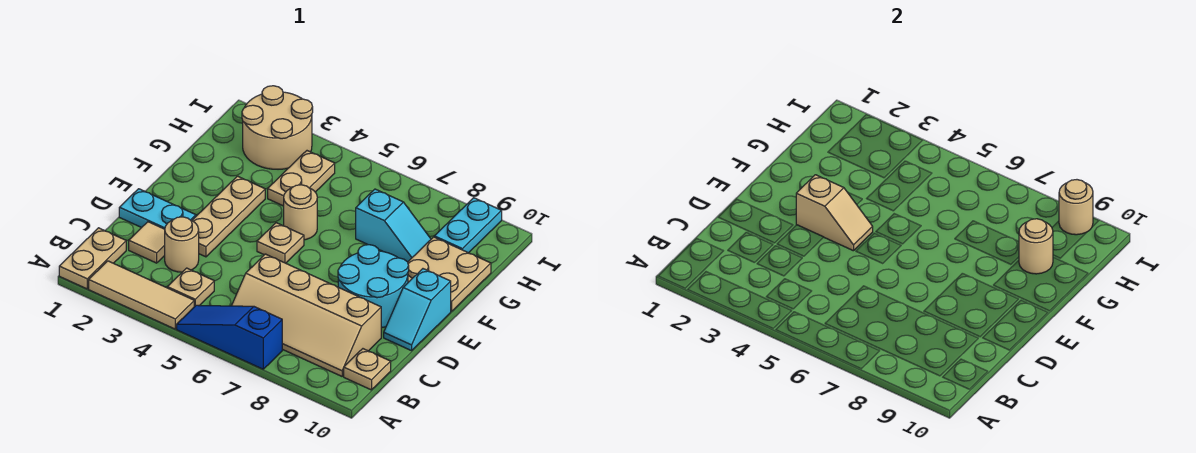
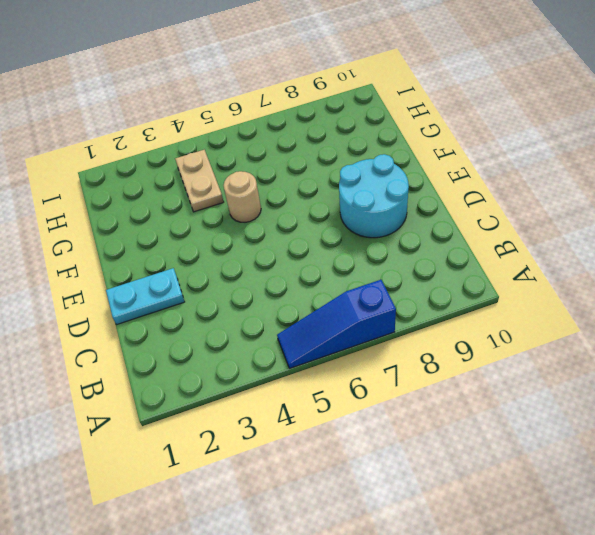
none -> tan 1x2 plate [59,228,126,289]
none -> tan 1x3 tile [89,261,194,329]
none -> tan 1x1 plate [167,268,214,307]

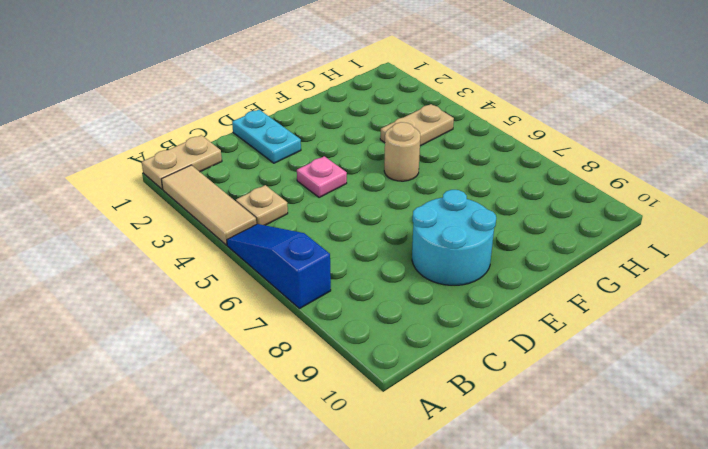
pink 1x1 plate [297,156,347,198] -> none
none -> tan 2x4 slope [232,254,381,376]
none -> tan 1x1 plate [344,349,391,390]
none -> tan 1x1 tile [129,222,165,263]

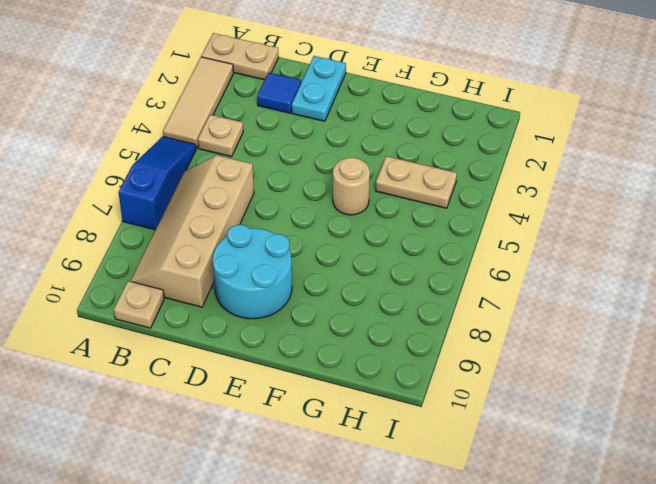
blue 1x1 tile [257,73,301,113] -> tan 1x1 tile [129,222,165,263]
none -> tan 1x1 round brick [165,217,199,272]
none -> tan 1x3 plate [192,176,265,257]
none -> cyan 1x2 slope [384,269,451,351]

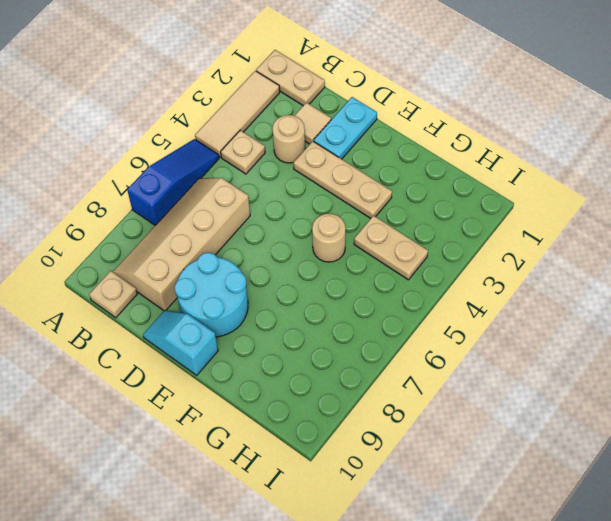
none -> tan 1x1 plate [257,223,304,263]
none -> tan 2x2 plate [408,237,491,311]
none -> cyan 1x2 slope [356,189,431,262]

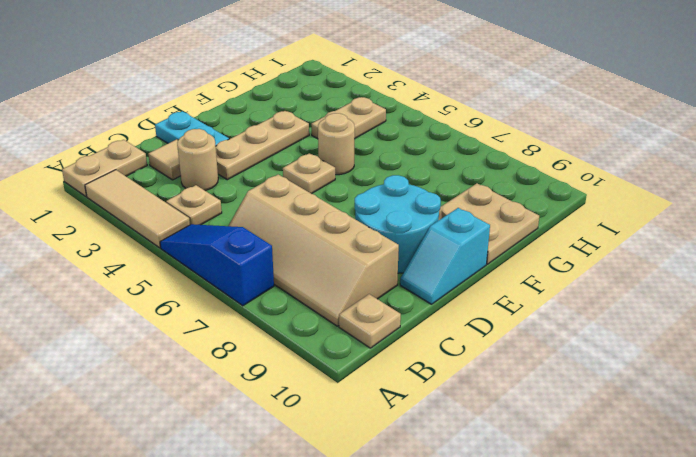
none -> cyan 1x2 slope [356,189,431,262]
none -> tan 2x2 round brick [242,86,313,169]
none -> cyan 1x2 plate [434,198,502,253]

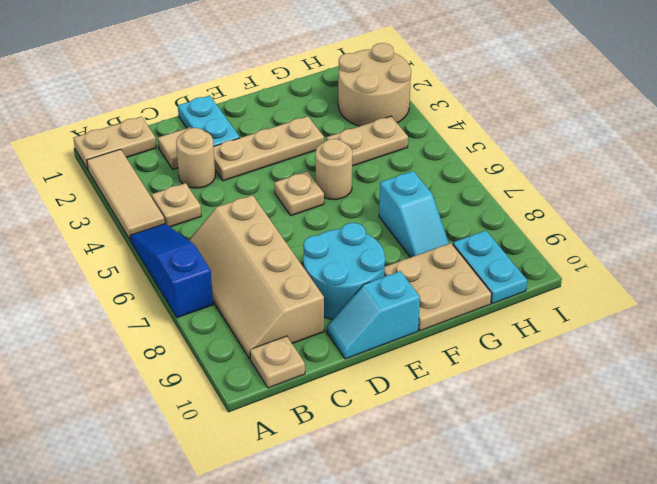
cyan 1x2 plate [453,231,527,304] -> cyan 1x2 plate turned to [434,198,502,253]
none -> tan 1x2 slope [796,175,873,251]
none -> tan 1x1 round brick [1019,219,1053,274]
none -> tan 1x1 round brick [1059,180,1093,235]

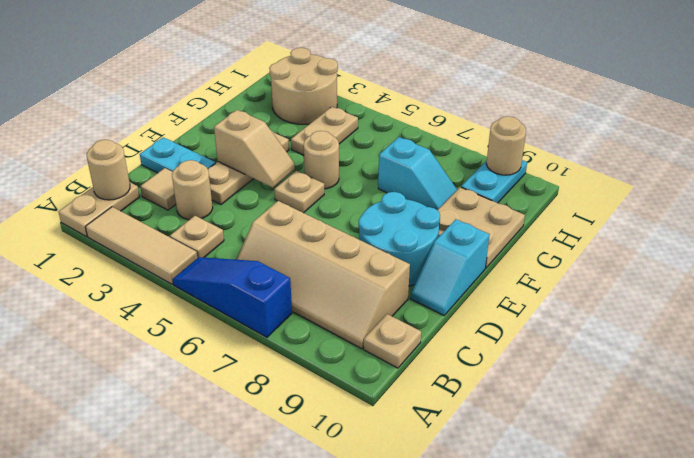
tan 1x1 round brick [87,140,130,200] -> tan 1x1 round brick moved to [1019,219,1053,274]

